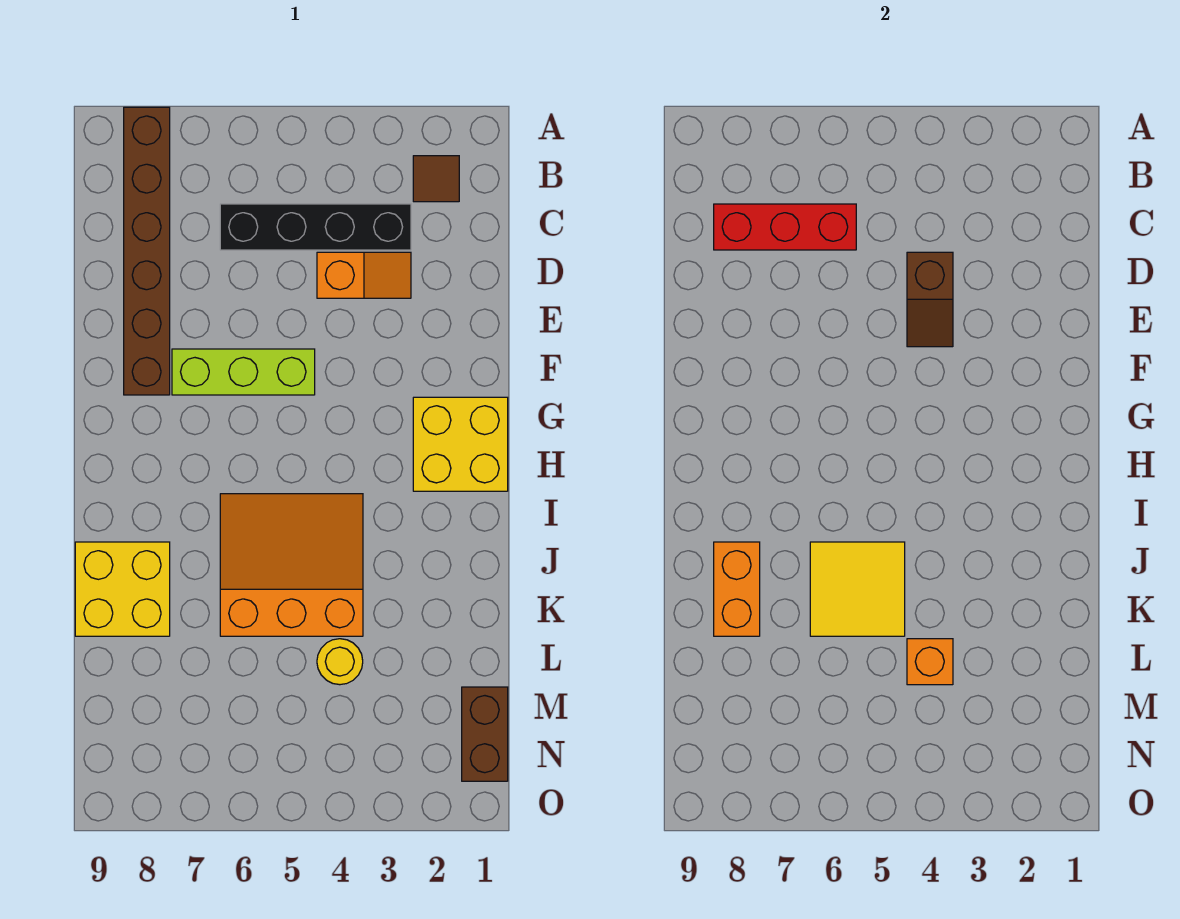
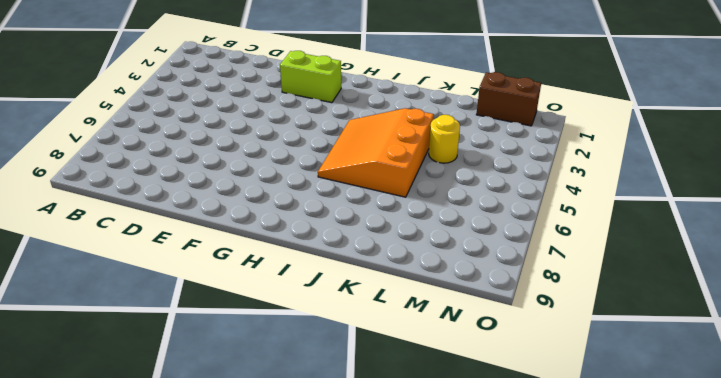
lime 1x2 brick [280,51,341,103] -> yellow 2x2 brick [413,397,508,491]
none -> brown 1x6 brick [124,107,170,395]
none -> brown 1x1 tile [413,156,459,202]
none -> black 1x4 brick [220,204,411,250]

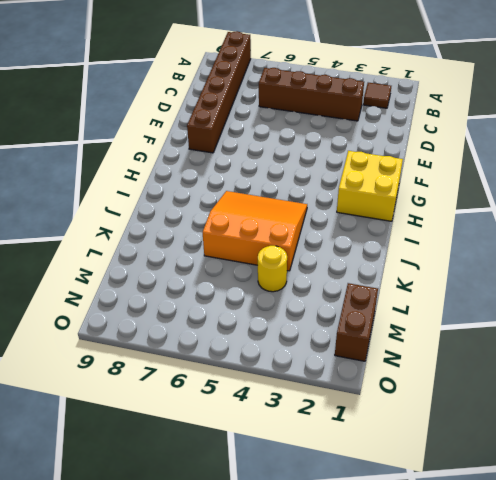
brown 1x4 brick [259,68,364,121] -> black 1x4 brick [220,204,411,250]
none -> orange 1x2 slope [317,252,411,298]
none -> lime 1x3 brick [172,349,315,395]
none -> yellow 2x2 brick [75,542,170,636]

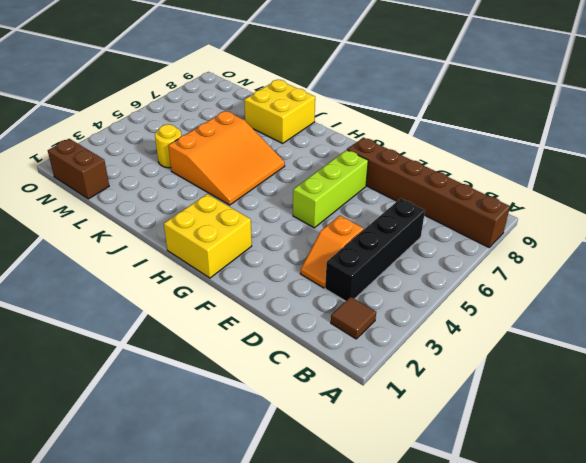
none -> red 1x3 brick [714,204,856,250]
none -> brown 1x2 slope [907,252,953,347]
none -> yellow 2x2 tile [810,542,905,636]

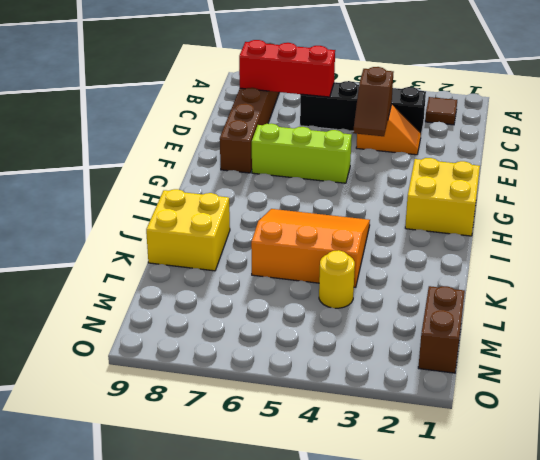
none -> yellow 2x2 tile [810,542,905,636]
none -> orange 1x2 brick [714,542,760,636]
none -> orange 1x1 brick [907,639,953,685]

